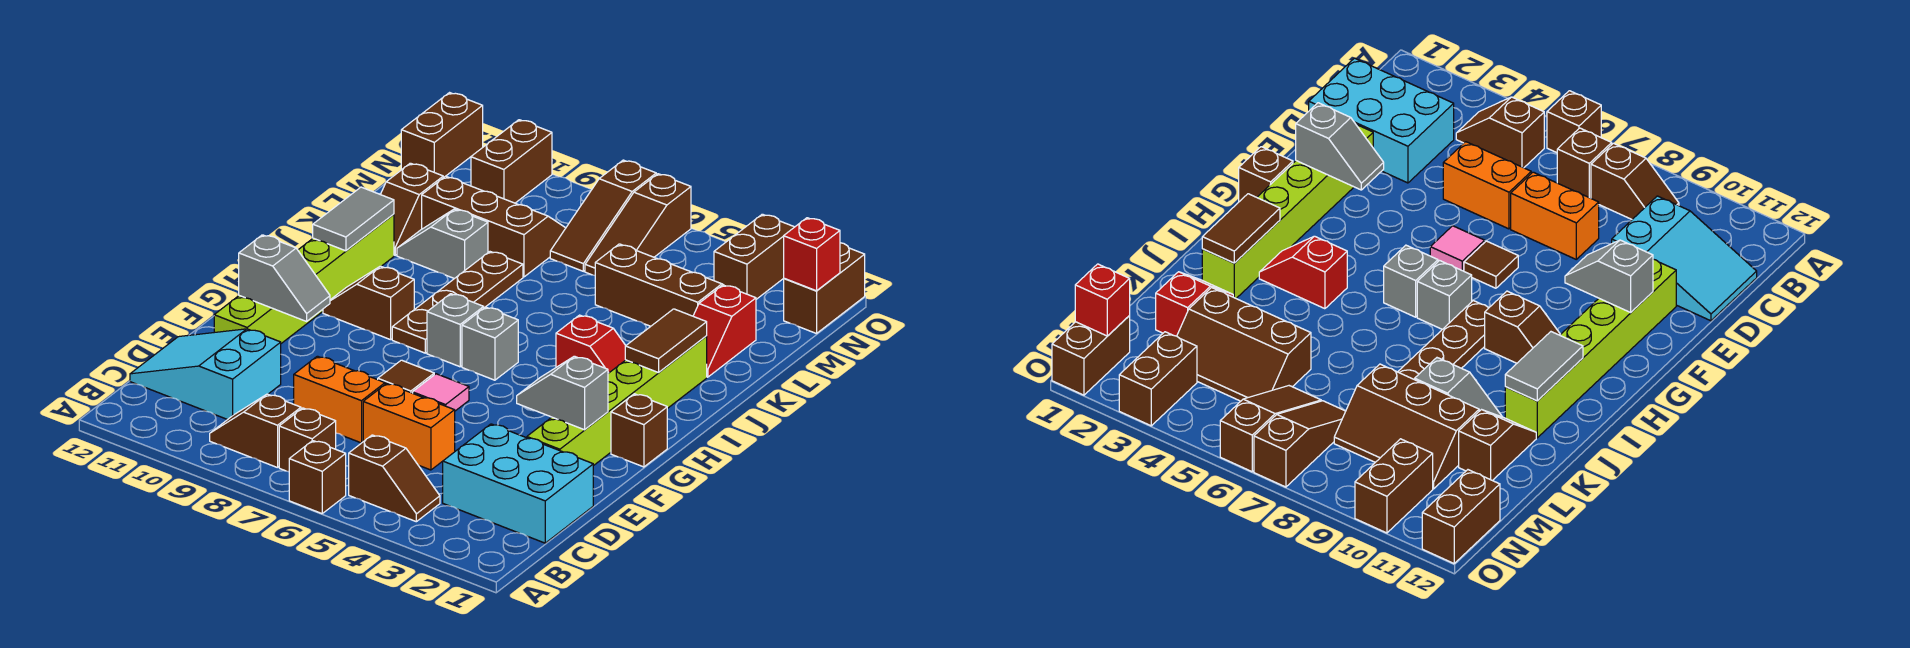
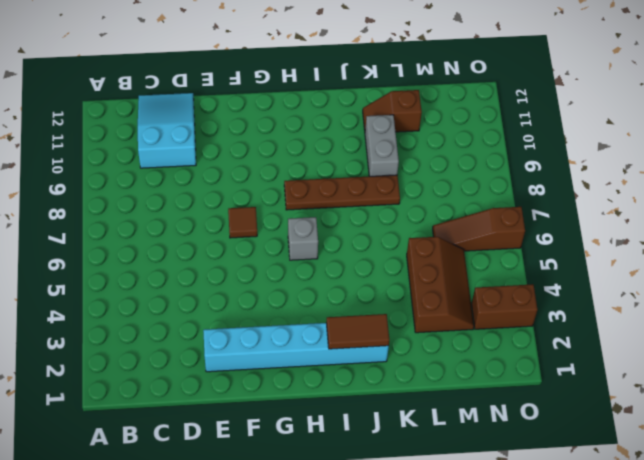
cyan 1x6 brick [203,323,389,372] -> lime 1x6 brick [527,336,707,466]
grey 1x2 brick [365,115,399,176] -> grey 1x2 slope [397,209,488,279]
none -> brown 1x1 brick [289,441,346,513]
none -> brown 1x2 slope [349,435,440,522]
none -> brown 1x1 brick [279,408,336,472]
none -> brown 1x2 slope [210,394,301,468]

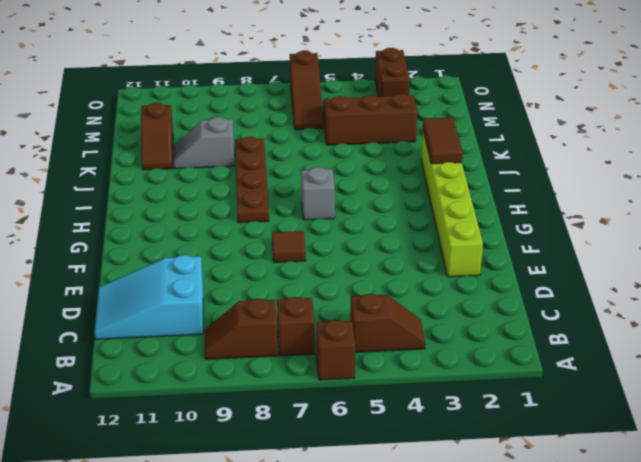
none -> cyan 2x3 brick [443,424,593,543]
none -> orange 1x2 brick [363,383,455,470]
none -> orange 1x2 brick [294,356,385,443]
none -> lime 1x6 brick [214,214,394,343]

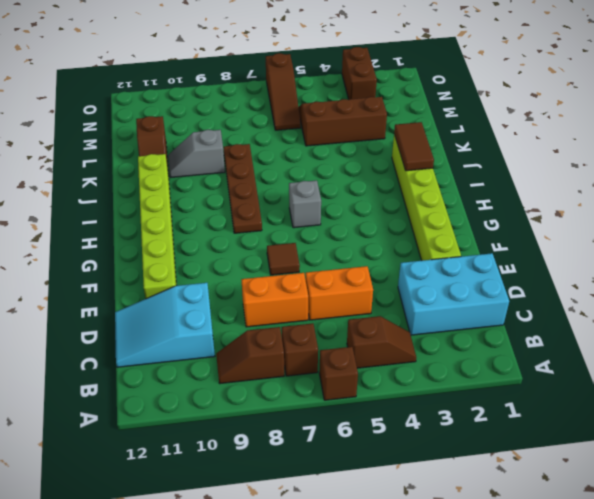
none -> pink 1x1 tile [413,374,469,411]
none -> brown 1x1 brick [611,394,667,467]
none -> grey 1x1 brick [427,294,484,367]
none -> brown 1x2 slope [323,266,414,340]

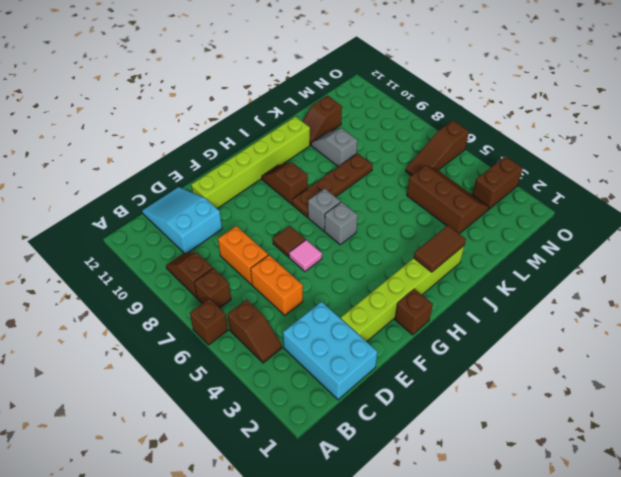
none -> red 1x2 slope [556,315,626,373]
none -> red 1x2 slope [693,285,756,377]
none -> brown 2x3 slope [422,176,566,277]
none -> brown 1x3 slope [550,160,656,271]

